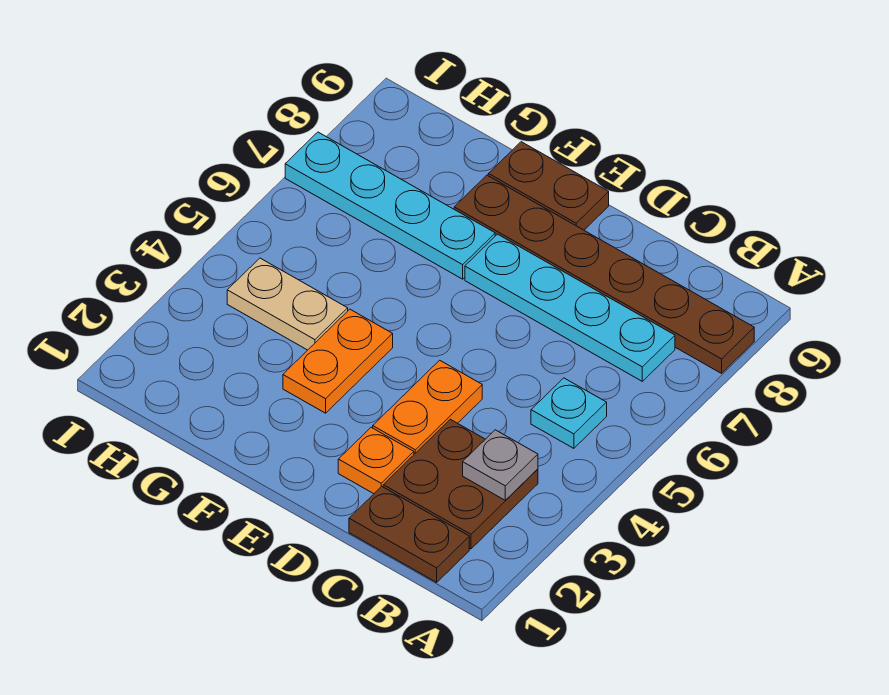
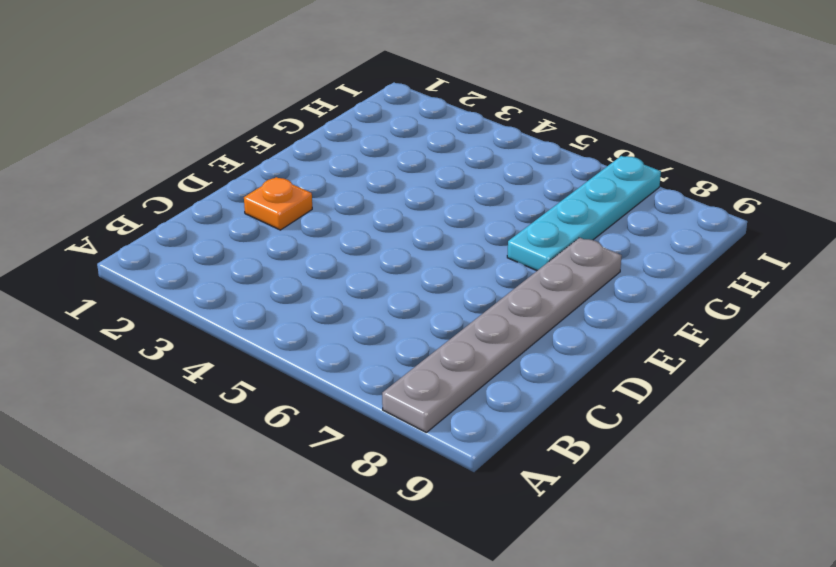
grey 1x6 plate [382,238,622,432] -> brown 1x6 plate [454,175,754,373]
none -> brown 1x2 plate [349,486,469,582]
none -> brown 2x2 plate [383,419,538,549]
none -> cyan 1x1 plate [531,378,607,448]

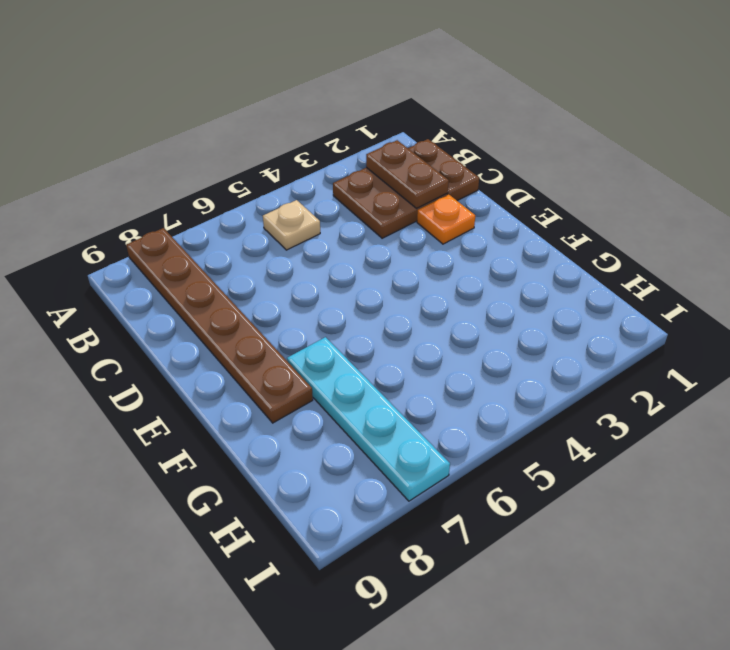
brown 1x2 plate [366,140,449,208] -> brown 1x2 plate moved to [488,142,609,230]
tan 1x1 plate [263,200,320,250] -> cyan 1x1 plate [531,378,607,448]
none -> cyan 1x4 plate [465,234,675,381]
none -> orange 1x2 plate [373,360,482,454]
none -> orange 1x2 plate [283,309,393,413]

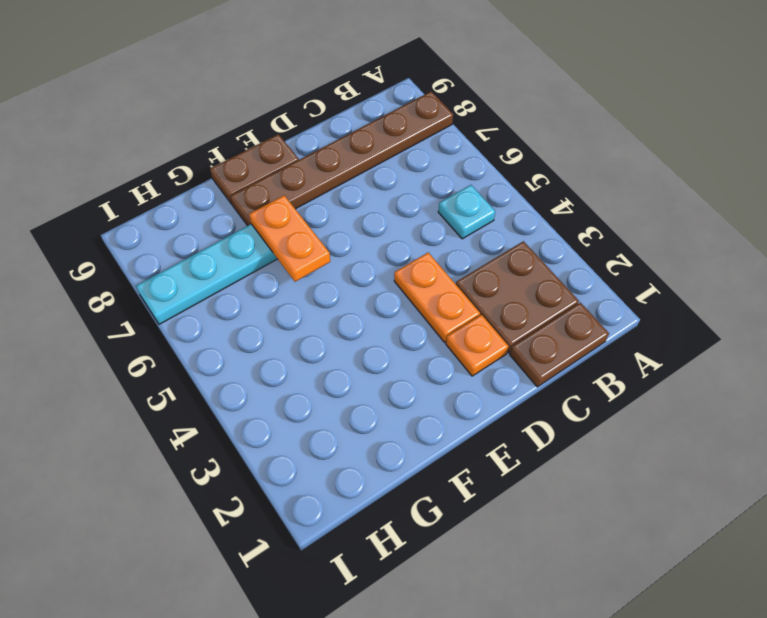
orange 1x2 plate [249,195,330,282] -> orange 1x2 plate moved to [283,309,393,413]
none -> cyan 1x4 plate [465,234,675,381]
none -> tan 1x2 plate [227,258,348,350]
none -> grey 1x1 plate [463,430,538,500]

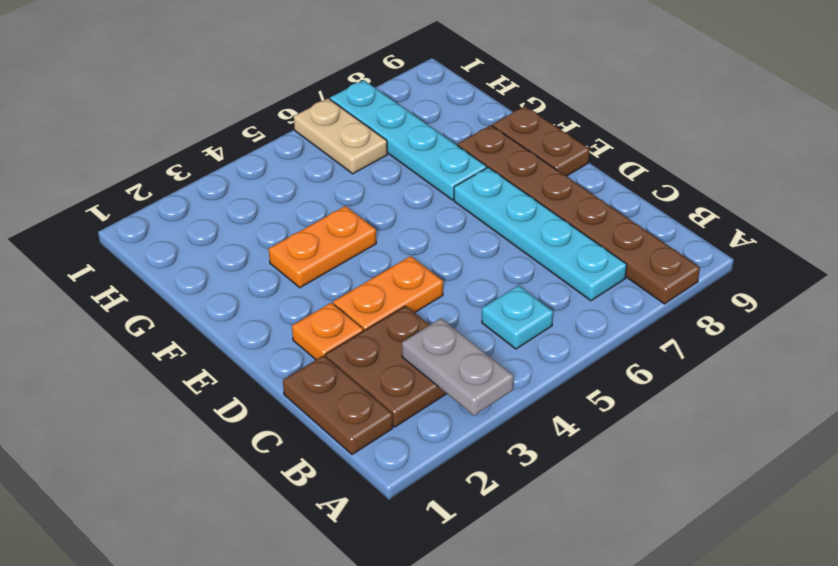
grey 1x2 plate [402,318,513,416] -> grey 1x1 plate [463,430,538,500]
tan 1x2 plate [294,98,387,174] -> tan 1x2 plate moved to [227,258,348,350]

